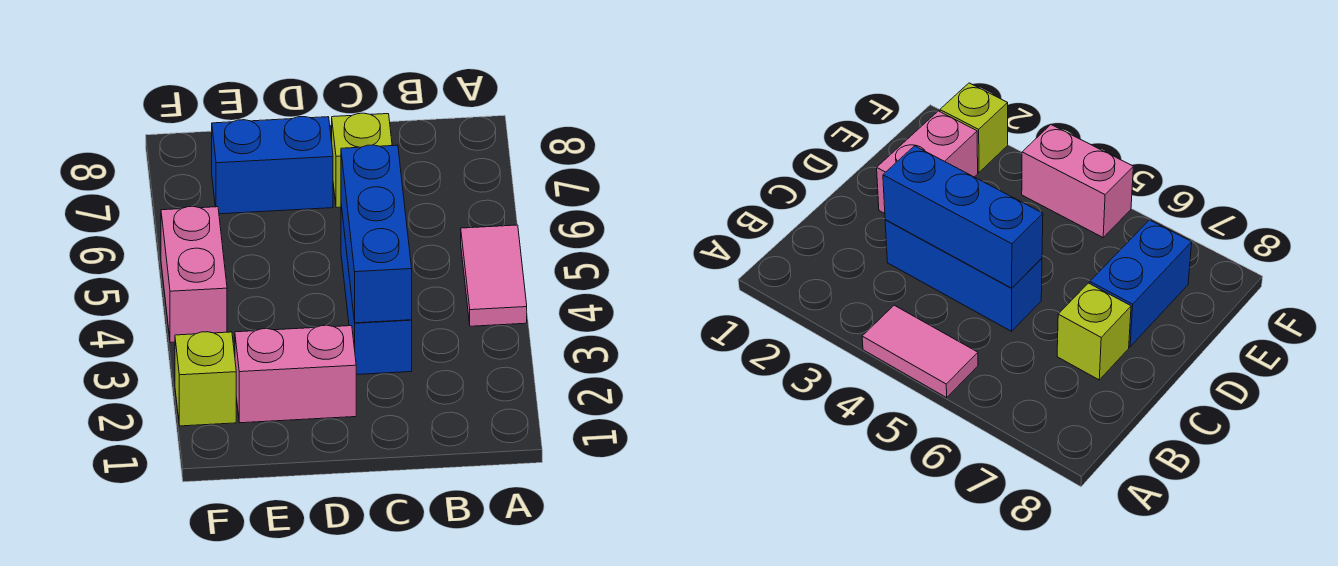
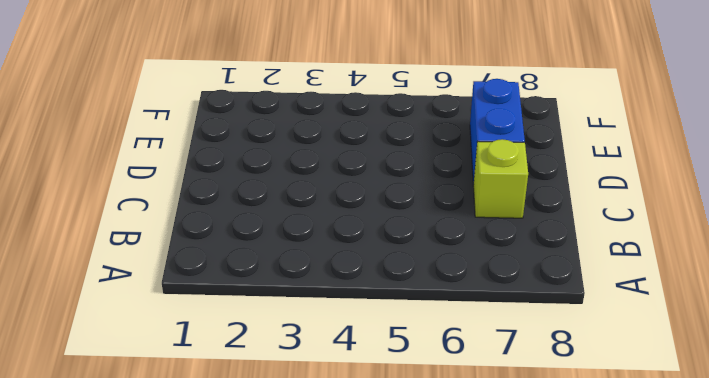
none -> pink 1x2 tile [461,225,527,326]
none -> blue 1x3 brick [341,206,412,375]

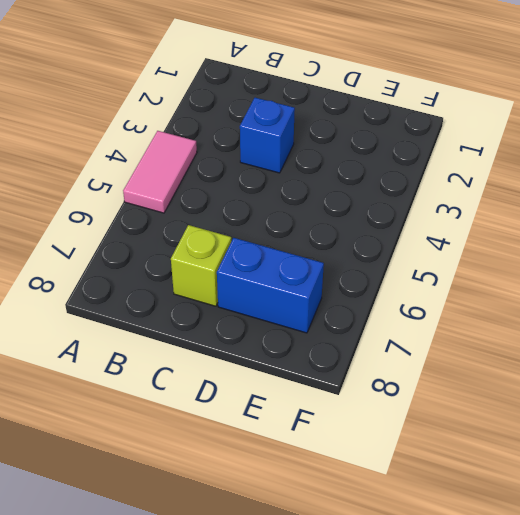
blue 1x1 brick [240,98,295,173] -> blue 1x3 brick [341,206,412,375]
none -> pink 1x2 brick [235,325,356,423]
none -> lime 1x1 brick [175,332,236,426]

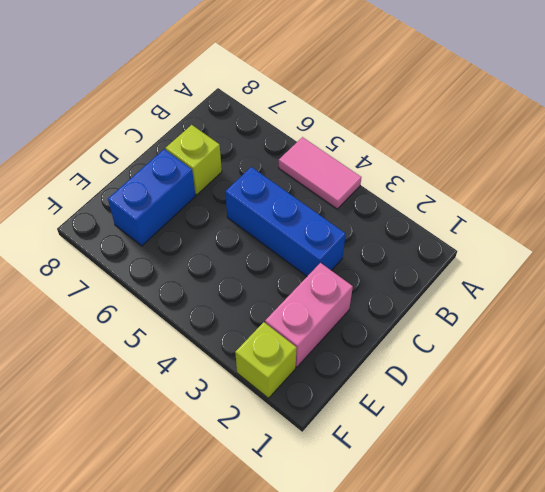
none -> pink 1x2 brick [161,207,227,343]
none -> blue 1x3 brick [341,145,412,323]

